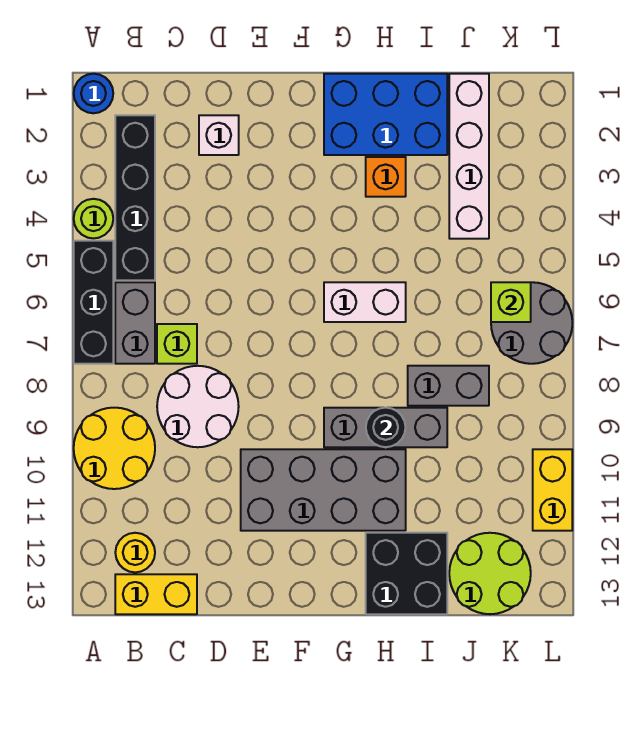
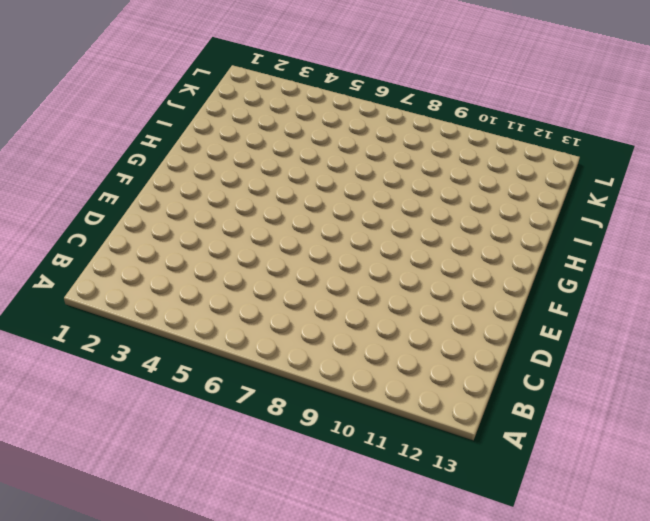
none -> blue 1x1 round brick [74,74,113,113]
none -> lime 1x1 round brick [74,199,113,239]
none -> black 1x3 brick [74,241,113,364]

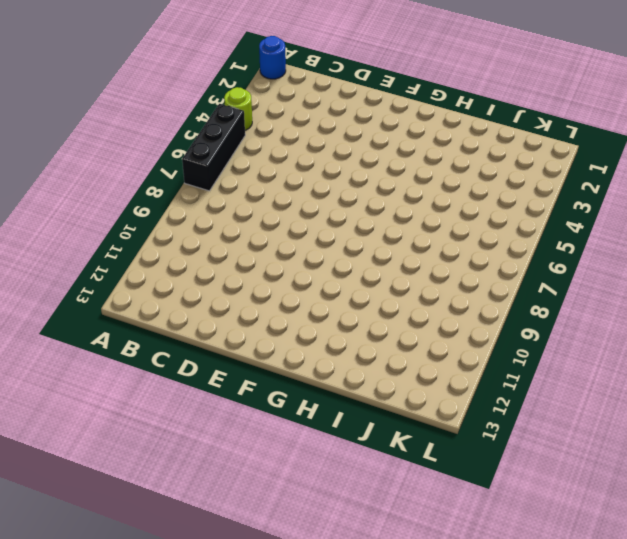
none -> yellow 2x2 round brick [74,408,155,489]
none -> black 1x4 brick [115,115,155,280]
none -> grey 1x2 brick [115,282,155,364]

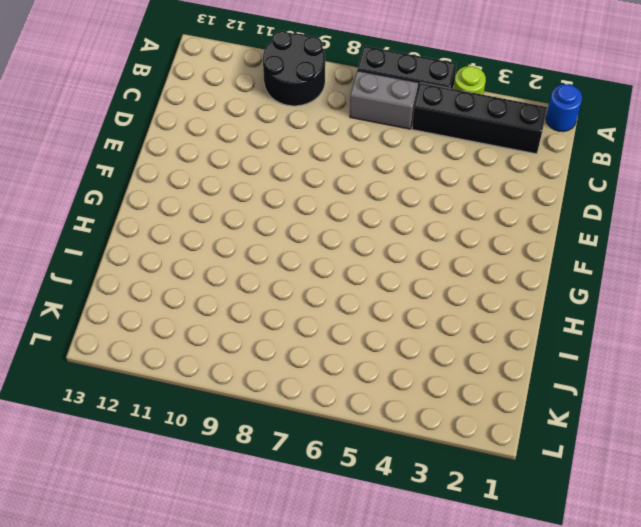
black 2x2 round brick [263,31,325,106] -> yellow 2x2 round brick [74,408,155,489]
none -> yellow 1x1 round brick [115,533,155,572]
none -> yellow 1x2 brick [115,574,197,614]
none -> lime 1x1 brick [157,324,197,364]

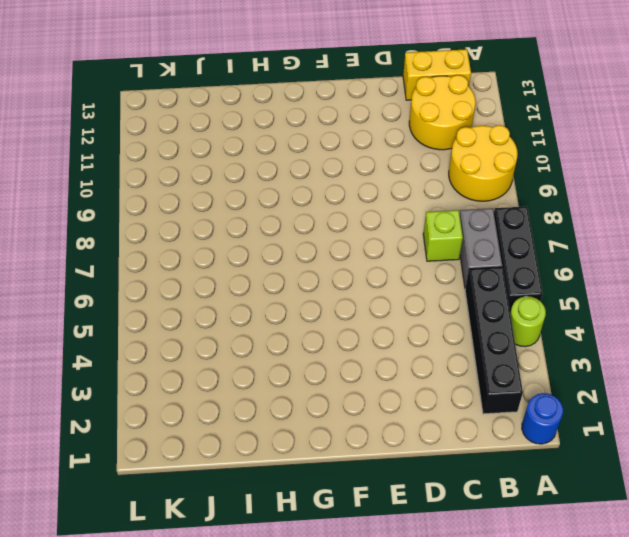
yellow 2x2 round brick [409,75,476,150] -> yellow 1x1 round brick [115,533,155,572]
none -> white 2x2 round brick [157,366,239,447]
none -> white 1x1 brick [199,115,239,155]
none -> grey 2x4 brick [241,449,406,531]

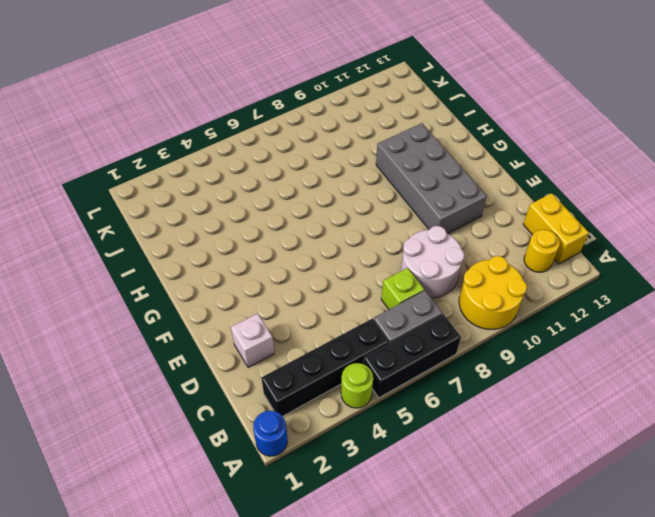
none -> blue 2x3 brick [324,74,447,155]
none -> white 1x2 brick [324,282,406,322]
none -> grey 1x3 brick [324,408,447,447]

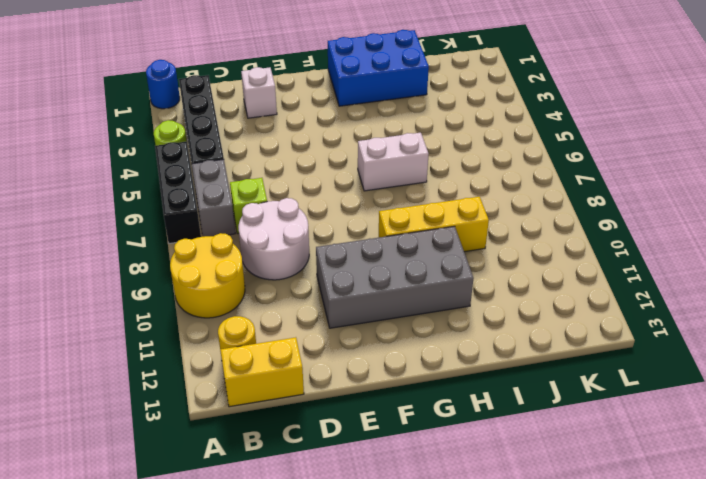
yellow 1x3 brick [378,197,489,252] -> grey 1x3 brick [324,408,447,447]
none -> orange 1x1 brick [366,157,406,197]
none -> black 2x2 brick [366,533,447,614]
none -> grey 1x2 brick [408,366,489,406]

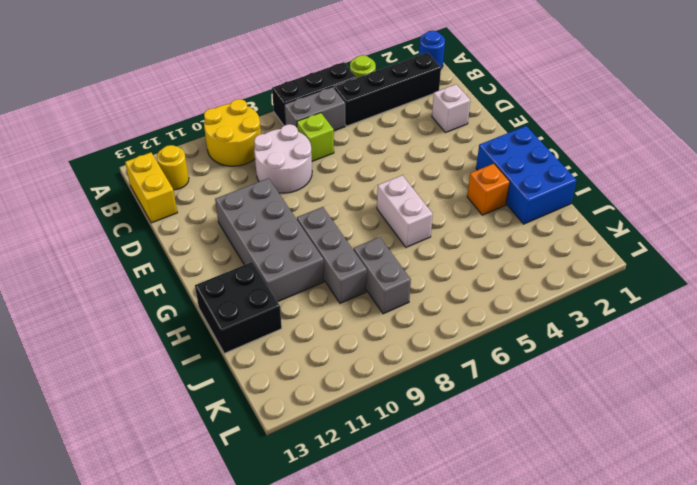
none -> white 1x4 brick [449,74,489,239]
none -> lime 2x2 round brick [449,533,531,614]
none -> grey 2x2 round brick [491,282,572,364]

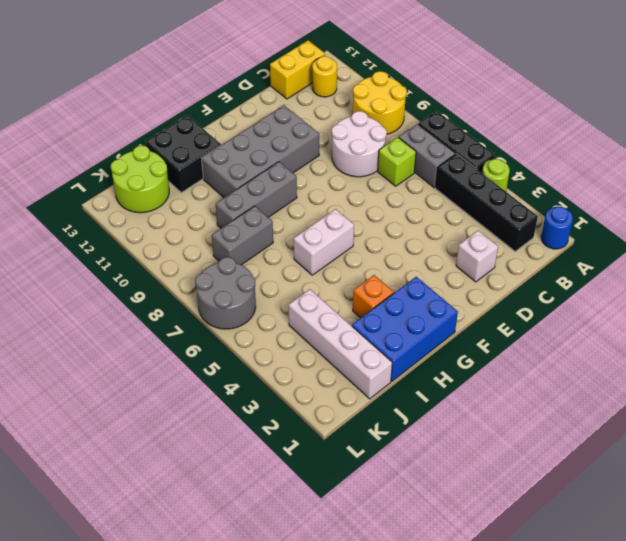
none -> yellow 1x2 brick [533,449,572,531]
none -> black 1x1 round brick [366,408,405,447]
none -> lime 1x1 brick [491,282,531,322]

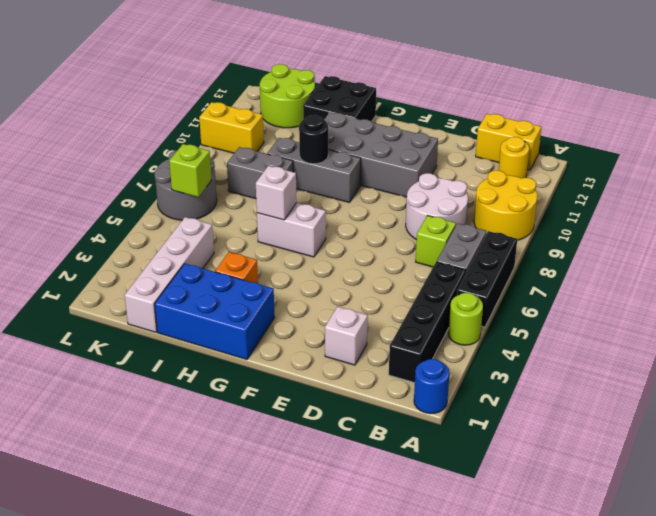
white 1x1 brick [256,166,297,220] -> none
yellow 1x2 brick [199,102,264,153] -> yellow 1x2 brick turned to [533,449,572,531]

